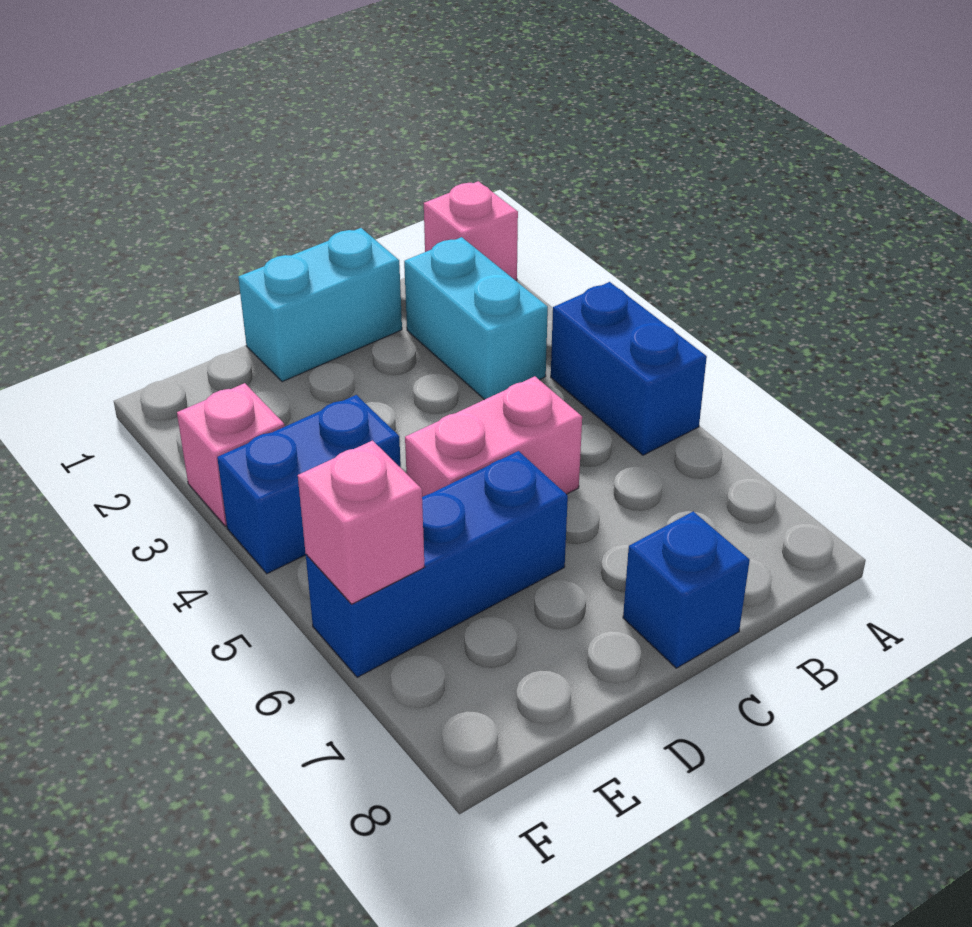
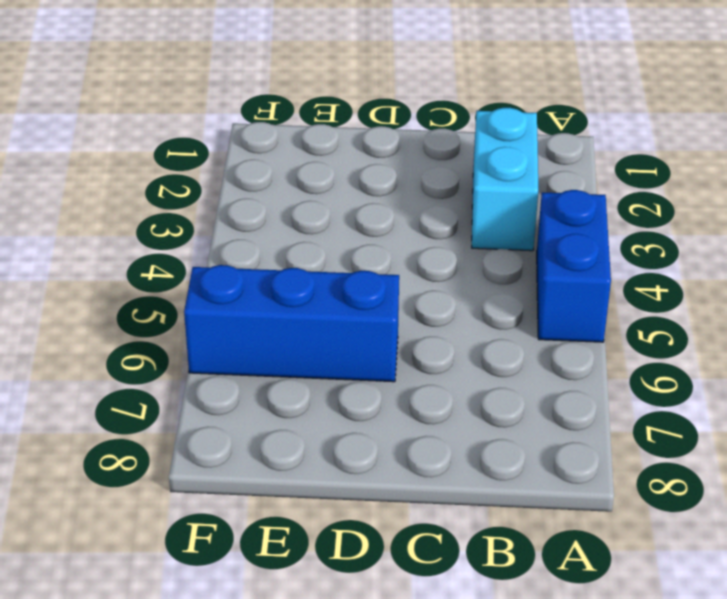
none -> pink 1x1 brick [424,181,518,281]
none -> cyan 1x2 brick [238,228,402,382]

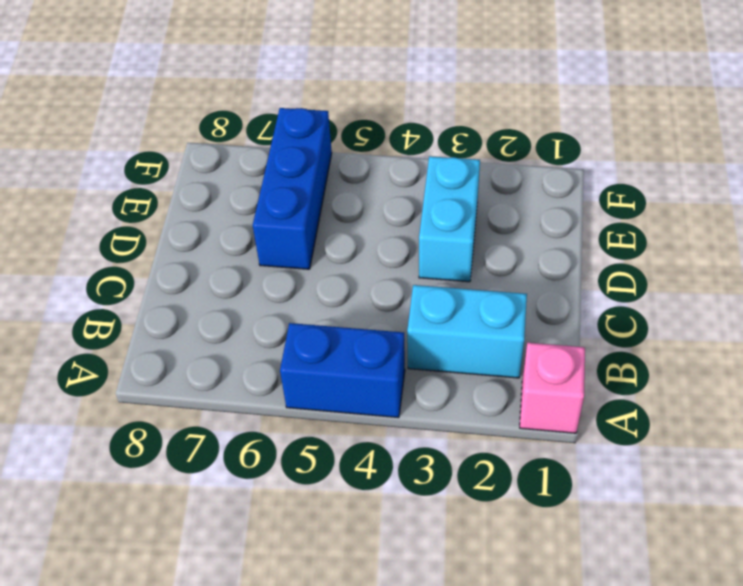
cyan 1x2 brick [419,156,480,282] -> cyan 1x2 brick moved to [238,228,402,382]
none -> pink 1x2 brick [405,376,582,497]
none -> blue 1x1 brick [623,511,750,668]

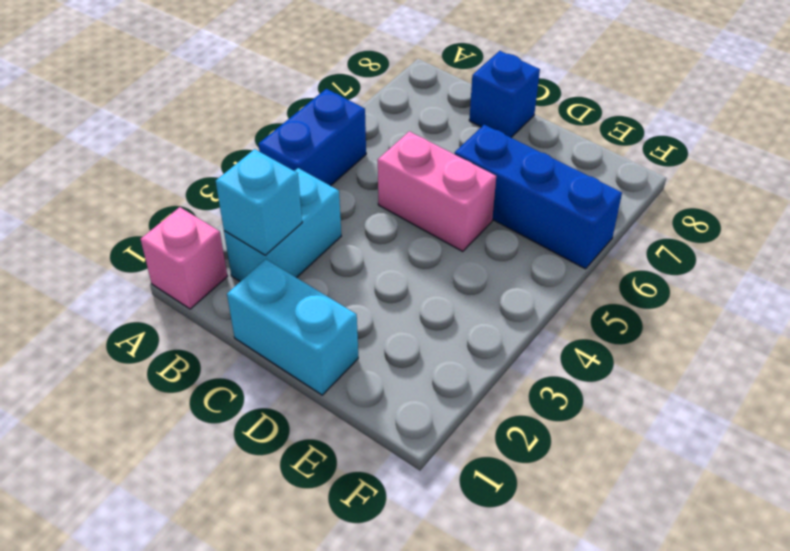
cyan 1x1 brick [216,149,302,255] -> none
none -> blue 1x2 brick [217,395,401,574]
none -> pink 1x1 brick [177,383,285,526]

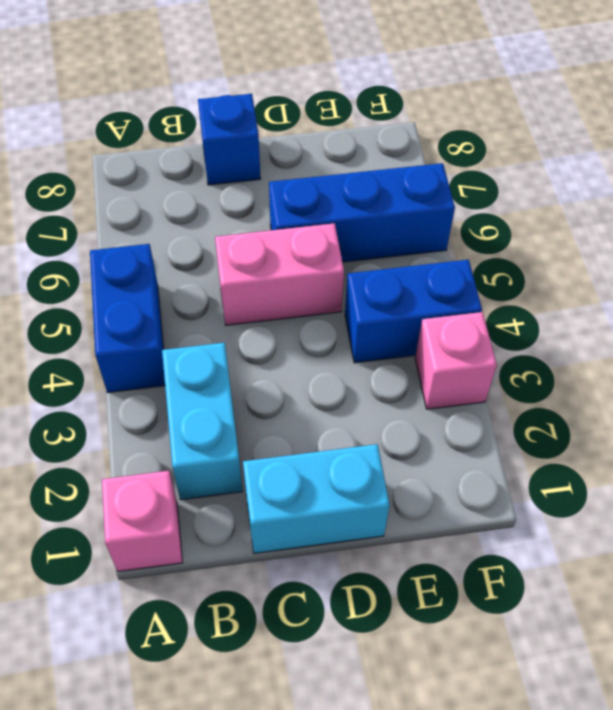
none -> pink 1x1 brick [298,441,424,604]

